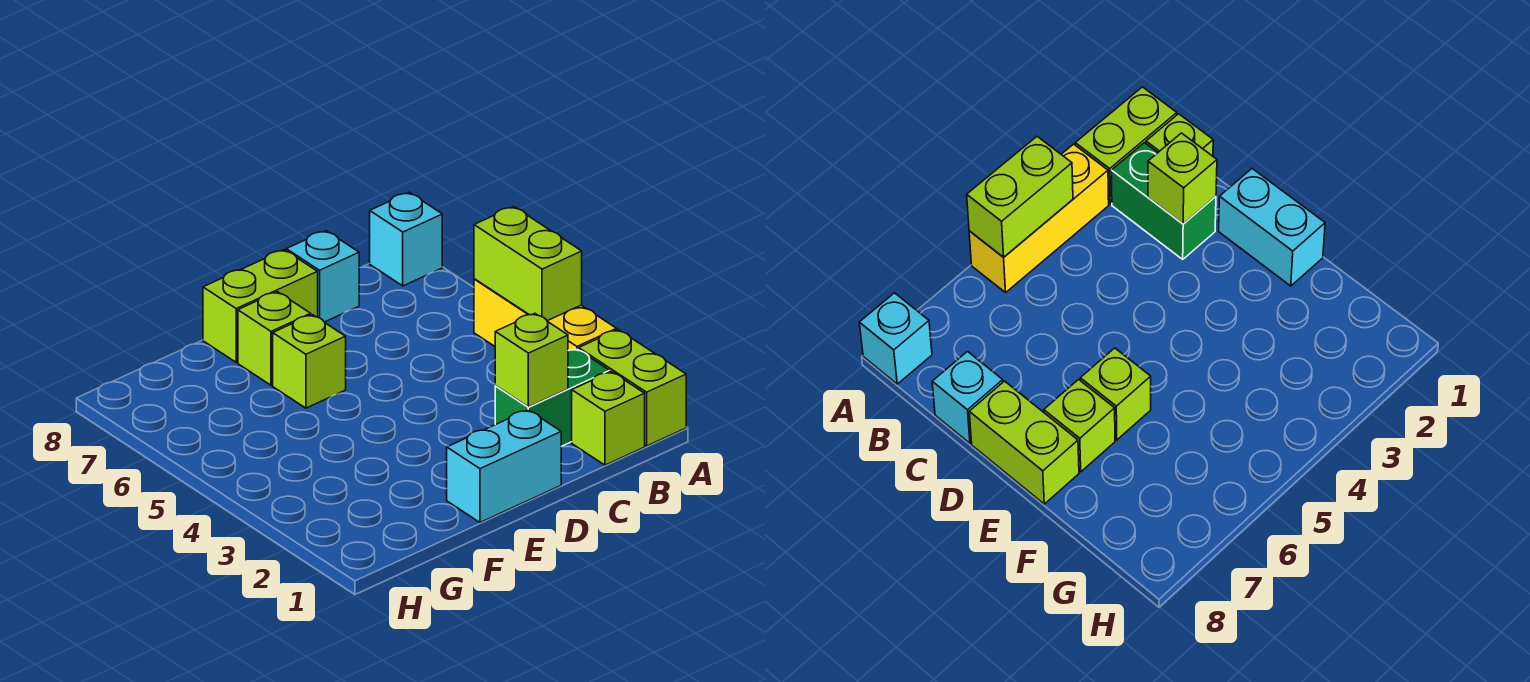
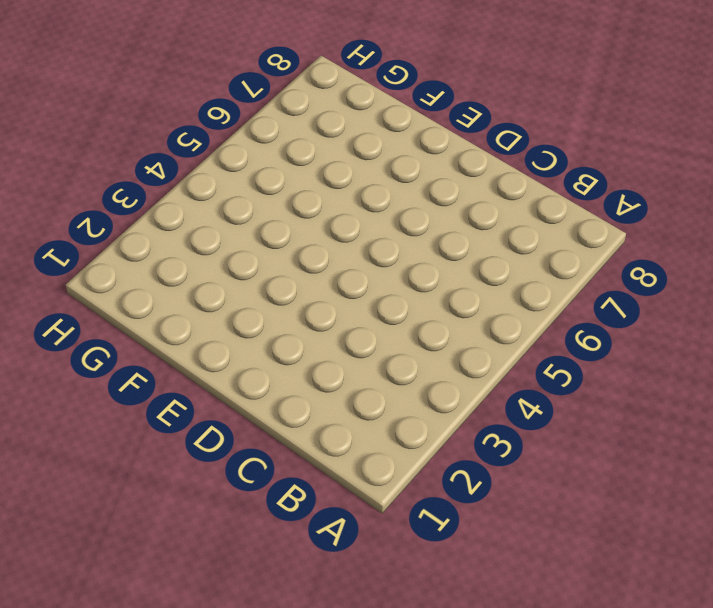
none -> lime 1x2 brick [579,330,686,446]
none -> yellow 1x3 brick [474,279,617,351]
none -> cyan 1x1 brick [370,192,442,286]

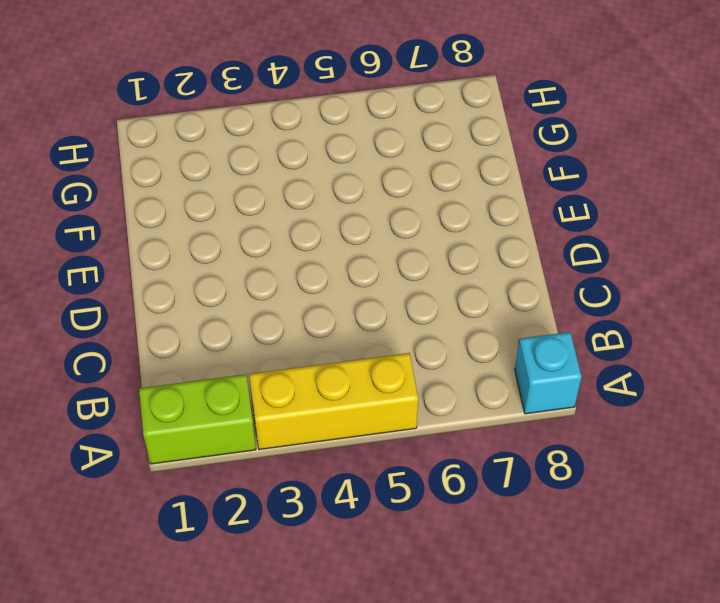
none -> lime 1x1 brick [572,372,645,465]
none -> green 1x2 brick [495,349,610,446]
none -> cyan 1x1 brick [286,231,359,322]

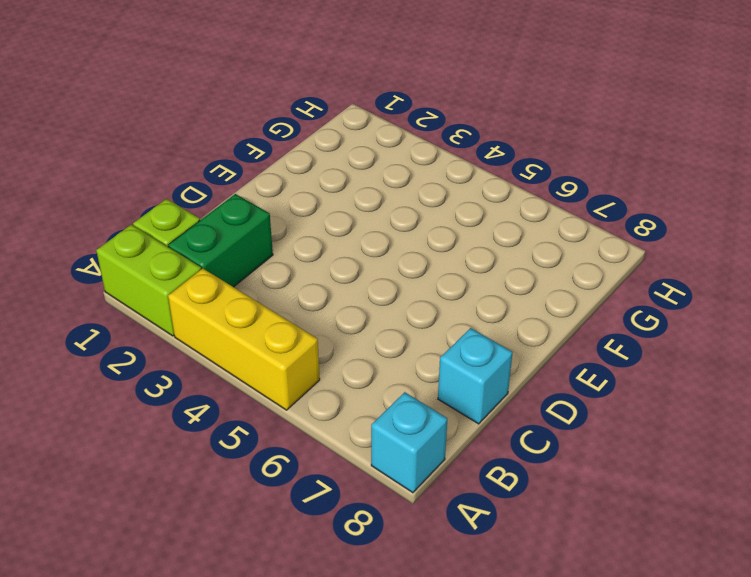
none -> cyan 1x2 brick [447,410,561,522]
none -> lime 1x2 brick [203,250,318,362]
none -> lime 1x1 brick [273,315,346,408]

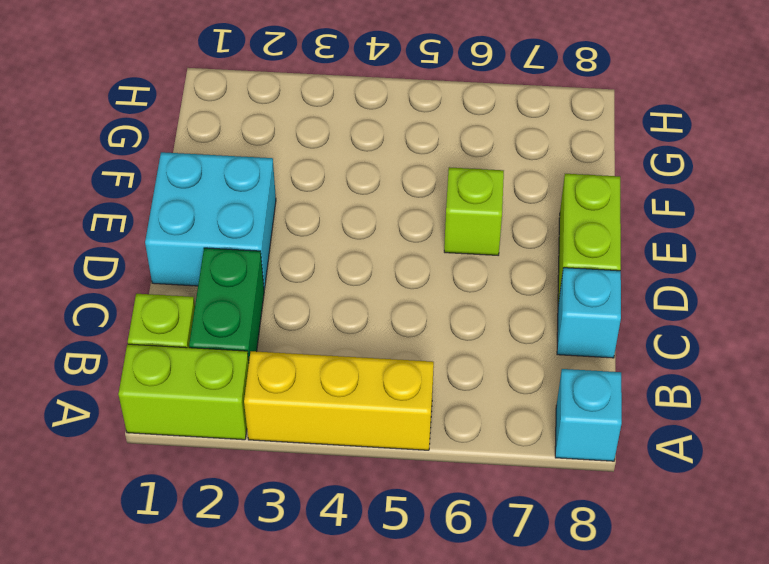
cyan 2x2 brick [145,152,276,289] -> cyan 1x2 brick [447,410,561,522]
none -> lime 1x1 brick [238,292,311,385]
none -> lime 1x2 brick [474,207,582,321]
none -> lime 1x1 brick [495,313,568,407]

